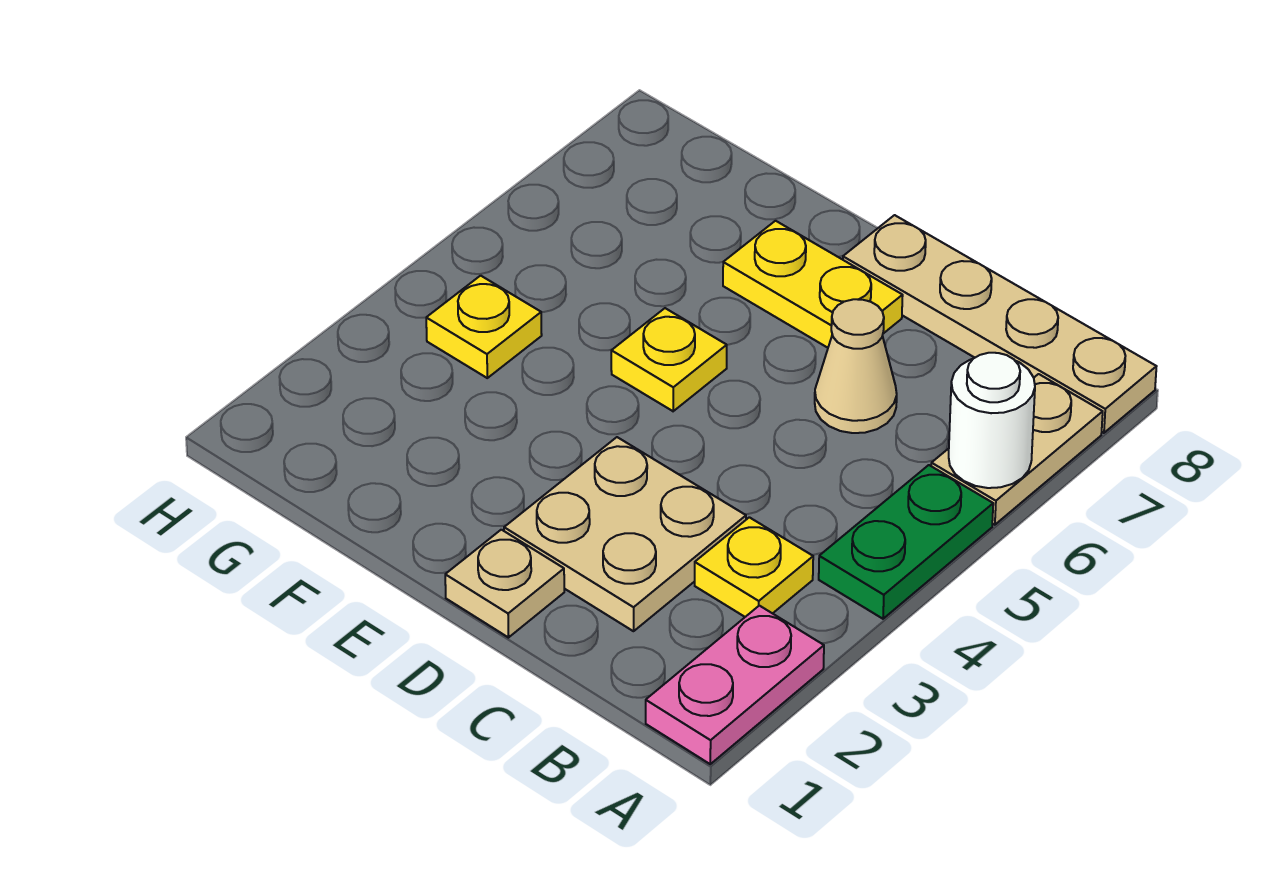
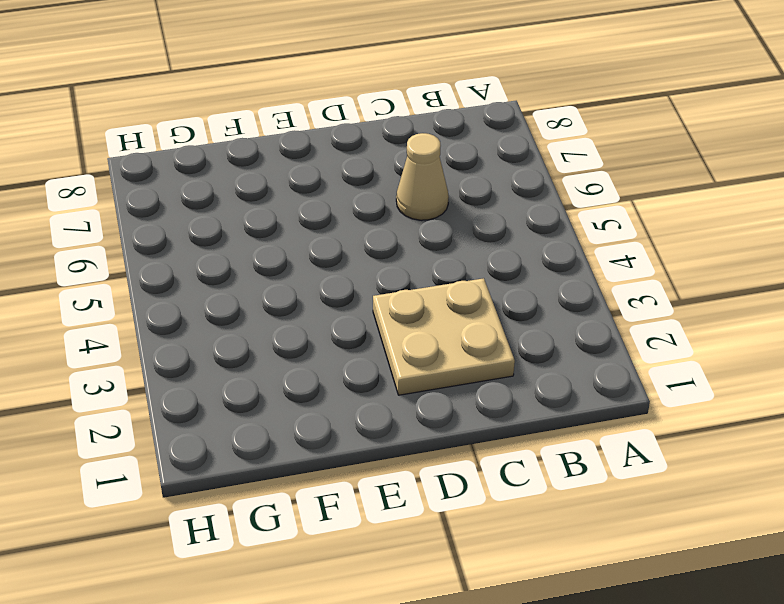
none -> pink 1x2 plate [646,606,824,764]
none -> green 1x2 plate [819,465,993,619]
none -> tan 1x2 plate [931,374,1103,525]

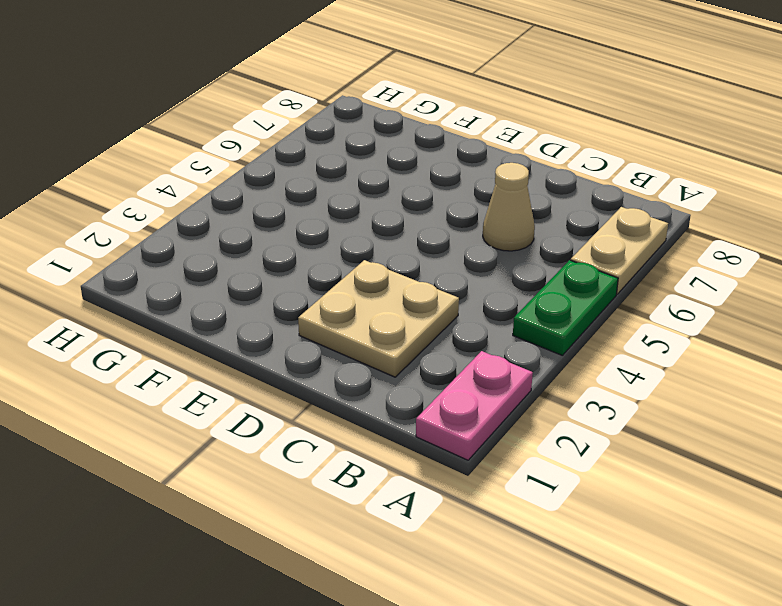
none -> tan 1x4 plate [843,215,1157,433]
none -> yellow 1x1 plate [695,517,813,617]
none -> tan 1x1 plate [445,530,564,638]

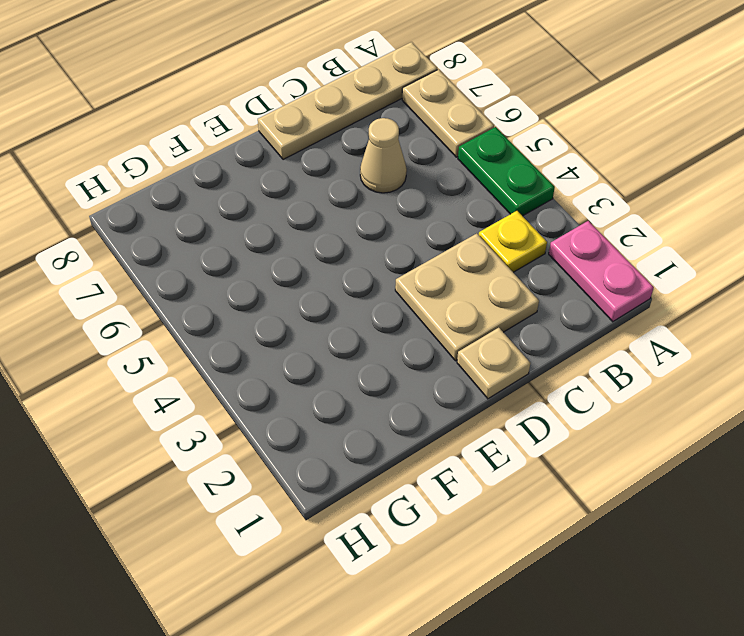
none -> yellow 1x2 plate [723,221,903,348]
none -> yellow 1x1 plate [611,308,727,411]
none -> yellow 1x1 plate [426,276,542,378]

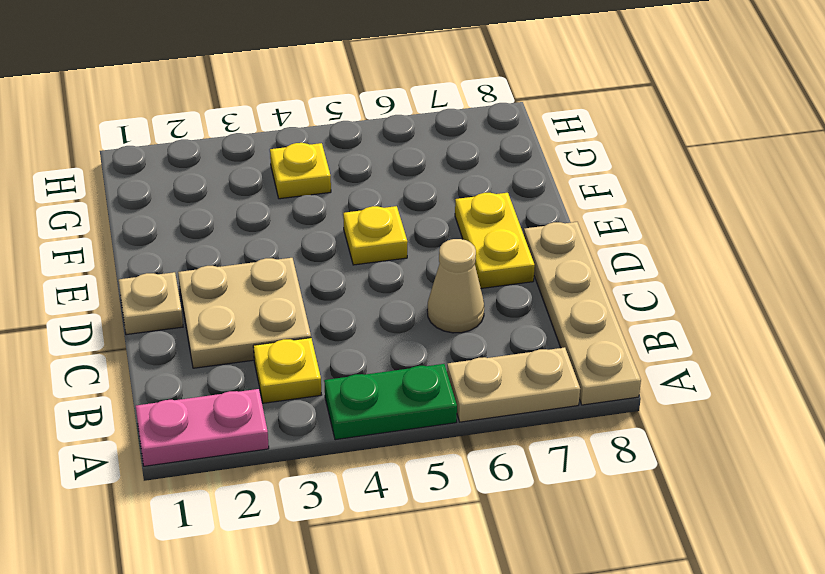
none -> white 1x1 round brick [949,353,1035,488]

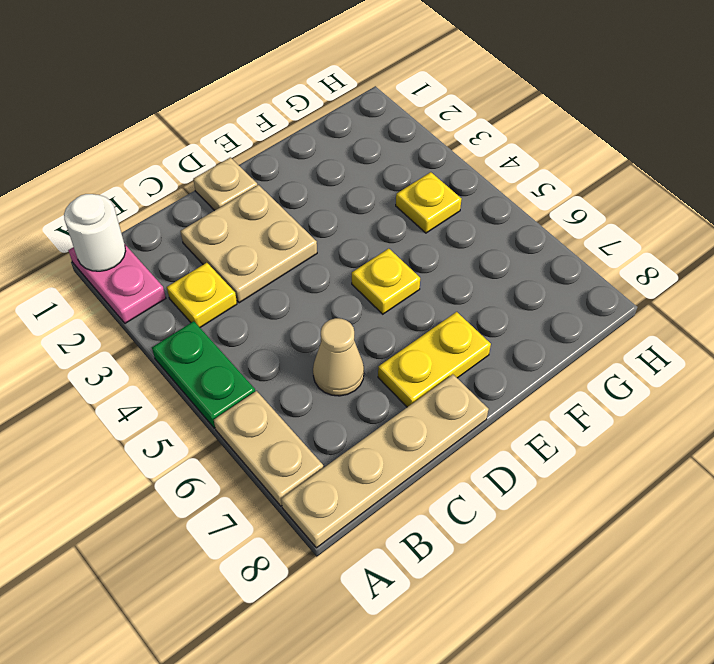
white 1x1 round brick [64,194,126,271] -> white 1x1 round brick moved to [949,353,1035,488]

